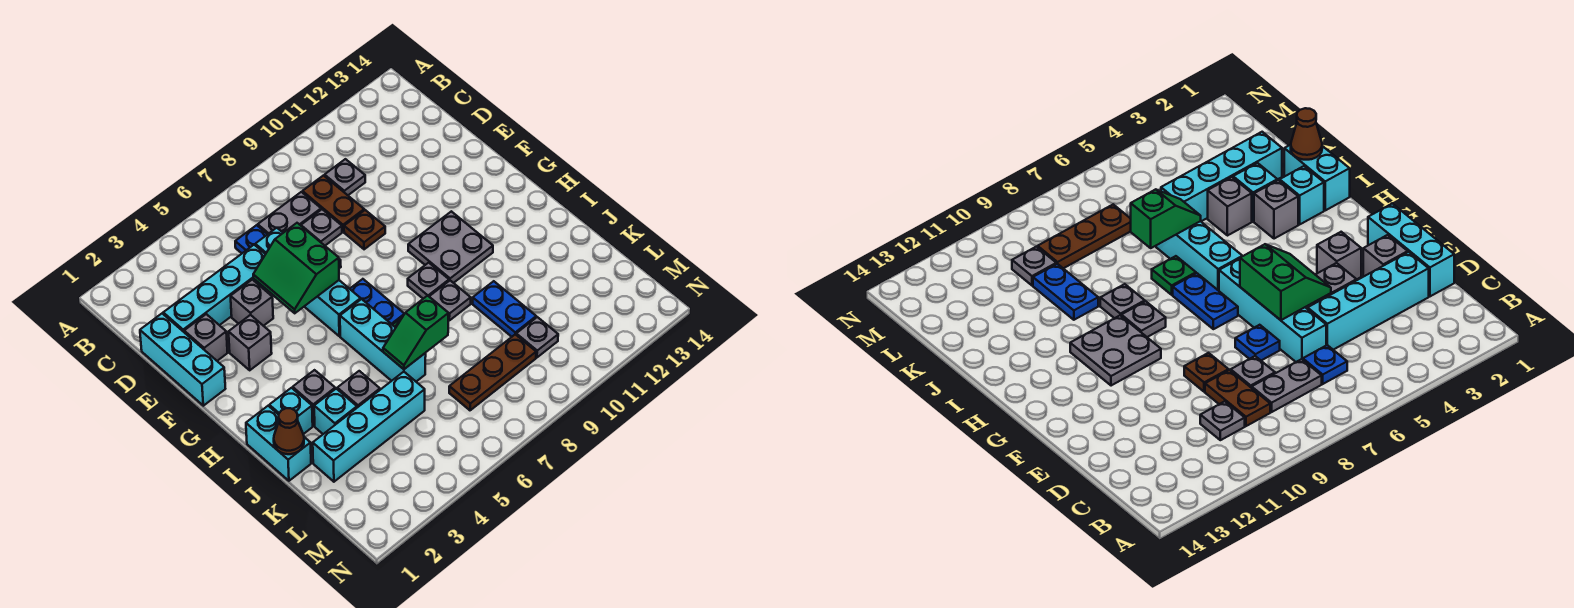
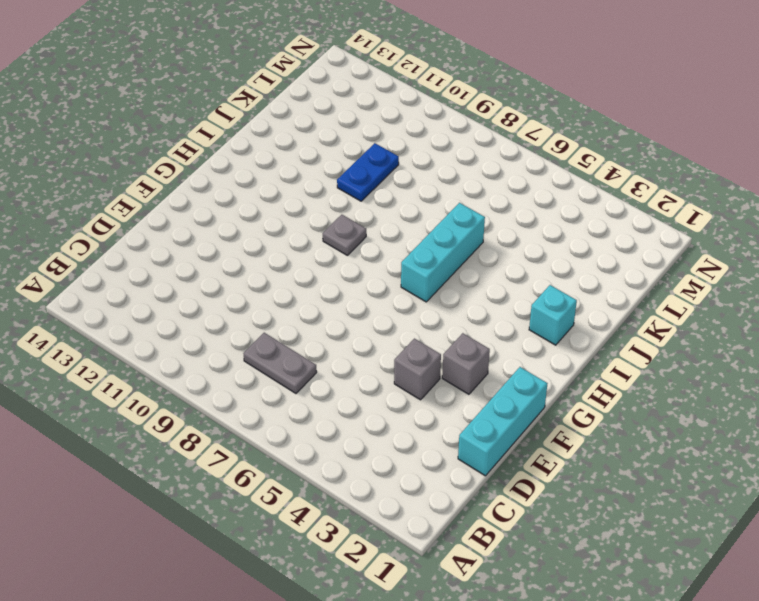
none -> blue 1x1 plate [235,225,267,253]
none -> brown 1x2 plate [302,176,364,232]
none -> grey 1x1 plate [325,159,365,195]
none -> cyan 1x4 brick [163,245,266,332]

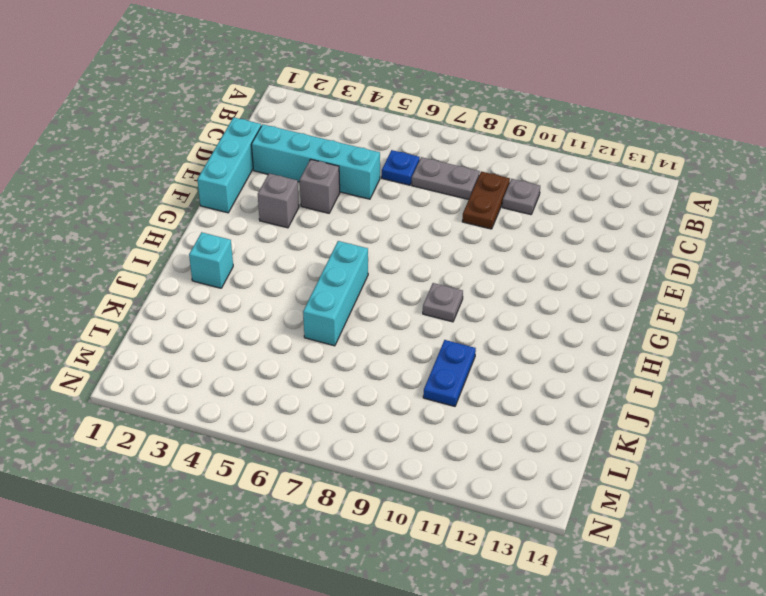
none -> cyan 1x4 brick [255,228,361,336]
none -> grey 1x1 plate [301,209,342,246]
none -> grey 1x1 brick [184,314,228,361]
none -> blue 1x1 plate [1235,325,1280,361]

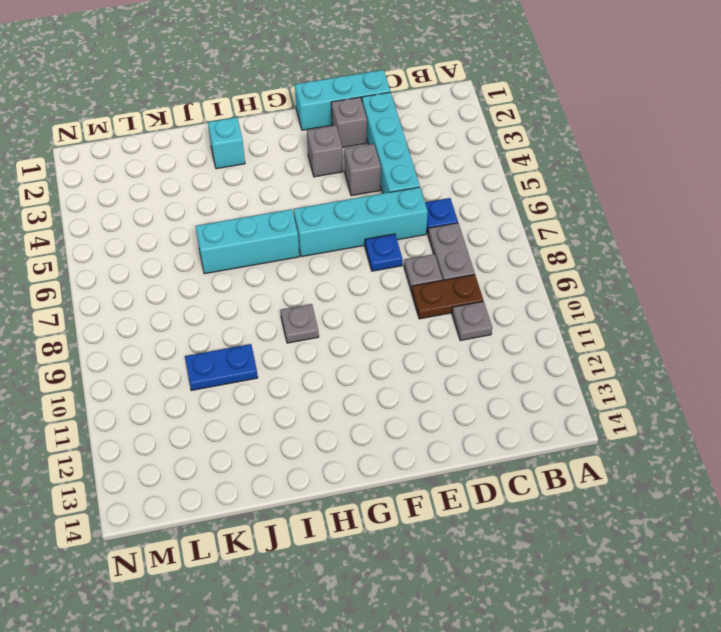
none -> brown 1x1 plate [344,210,385,249]
none -> blue 1x2 plate [350,279,404,325]
none -> grey 2x2 plate [408,211,493,283]
none -> cyan 1x2 brick [246,406,311,481]

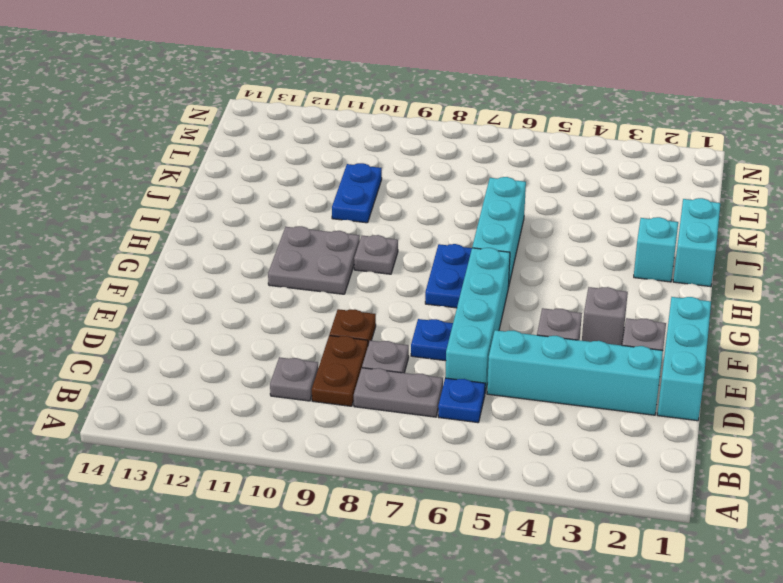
none -> grey 1x1 brick [293,370,335,426]
none -> green 1x1 plate [1152,256,1196,295]
none -> grey 1x1 plate [429,281,471,320]
none -> cyan 1x1 brick [314,389,357,434]

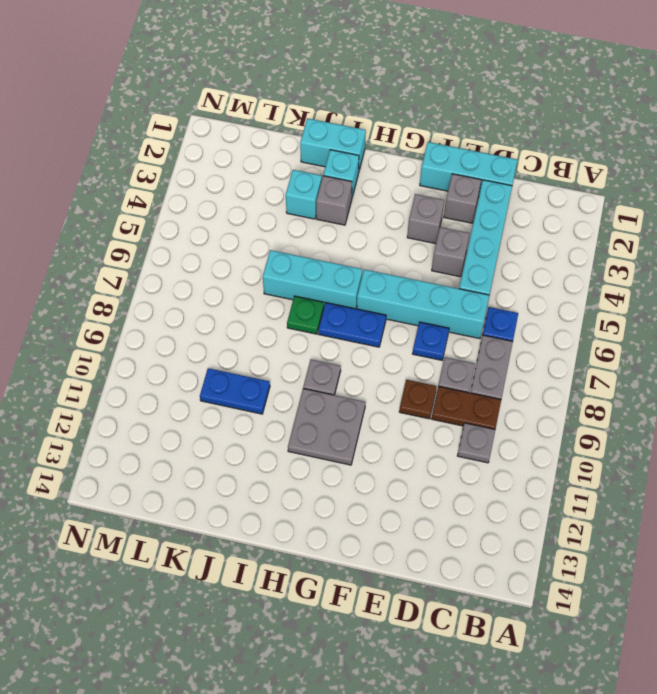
none -> grey 1x1 plate [429,281,471,320]
none -> grey 1x1 brick [337,371,380,408]
none -> cyan 1x4 brick [313,372,425,482]
none -> brown 1x3 plate [449,334,536,410]

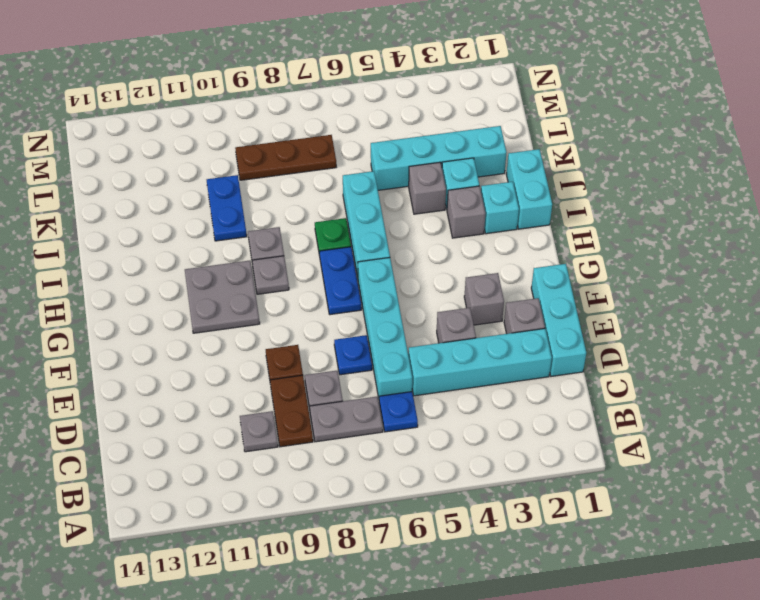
none -> grey 1x1 plate [516,317,558,357]
none -> green 2x2 slope [253,223,339,313]
none -> brown 1x1 cone [274,408,304,454]
none -> green 1x2 slope [383,296,449,369]

